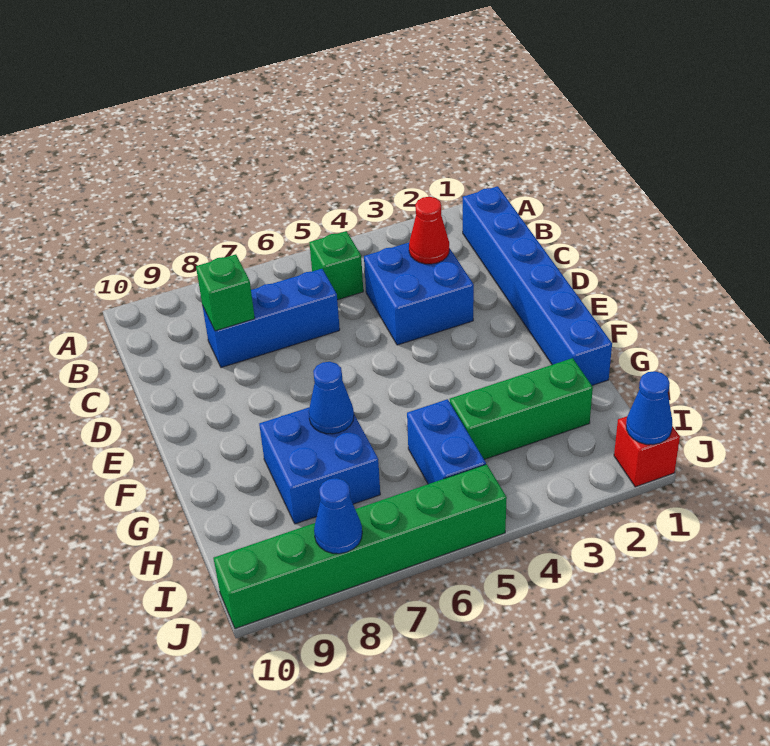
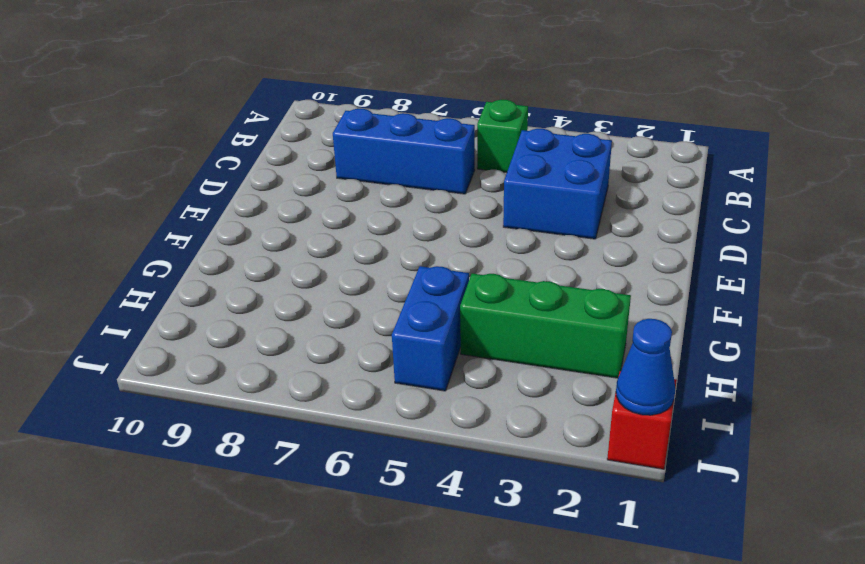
none -> blue 1x6 brick [463,186,612,386]
none -> blue 2x2 brick [259,408,380,524]
none -> green 1x6 brick [214,464,507,629]

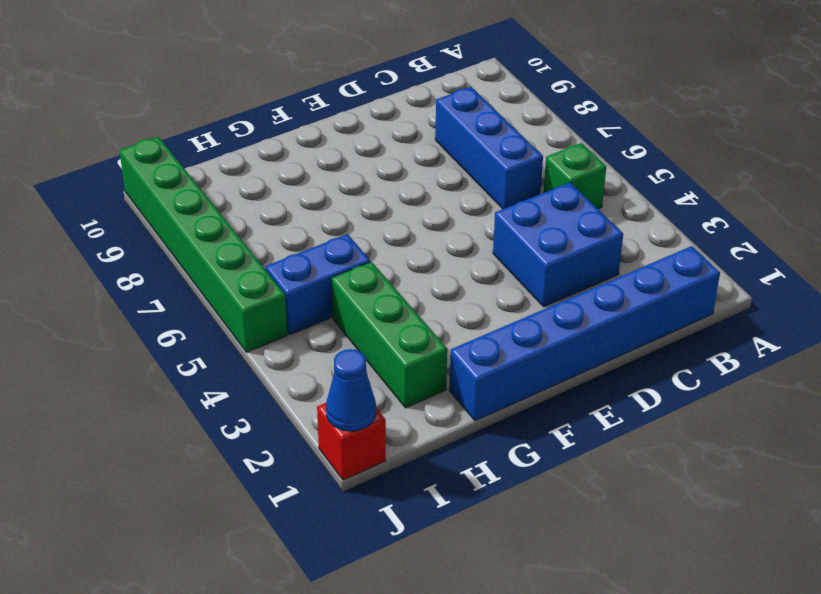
none -> blue 2x2 brick [259,408,380,524]
none -> red 1x1 cone [409,197,449,264]
none -> green 1x1 brick [196,254,255,331]

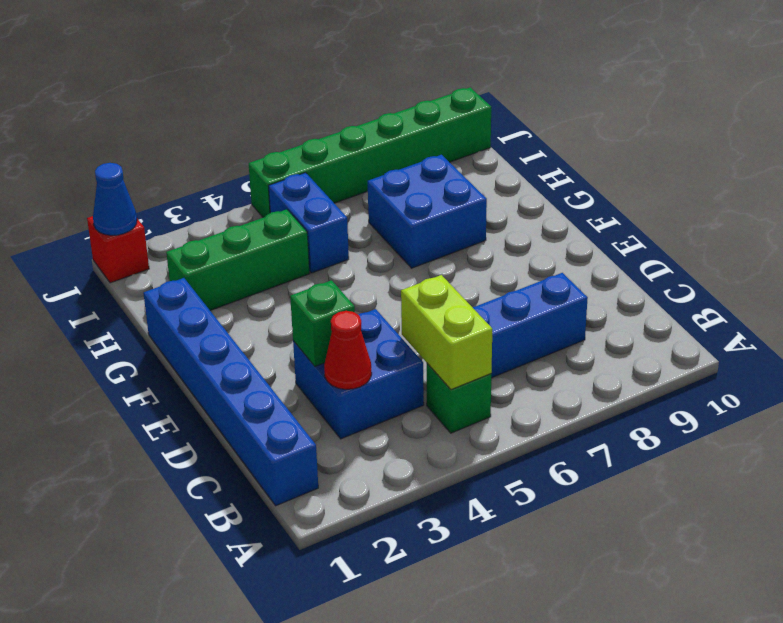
lime 1x2 brick [401,275,492,390] -> none
green 1x1 brick [290,280,355,366] -> green 1x1 brick moved to [196,254,255,331]
none -> blue 1x1 cone [309,362,354,434]
none -> blue 1x1 cone [314,478,362,554]

